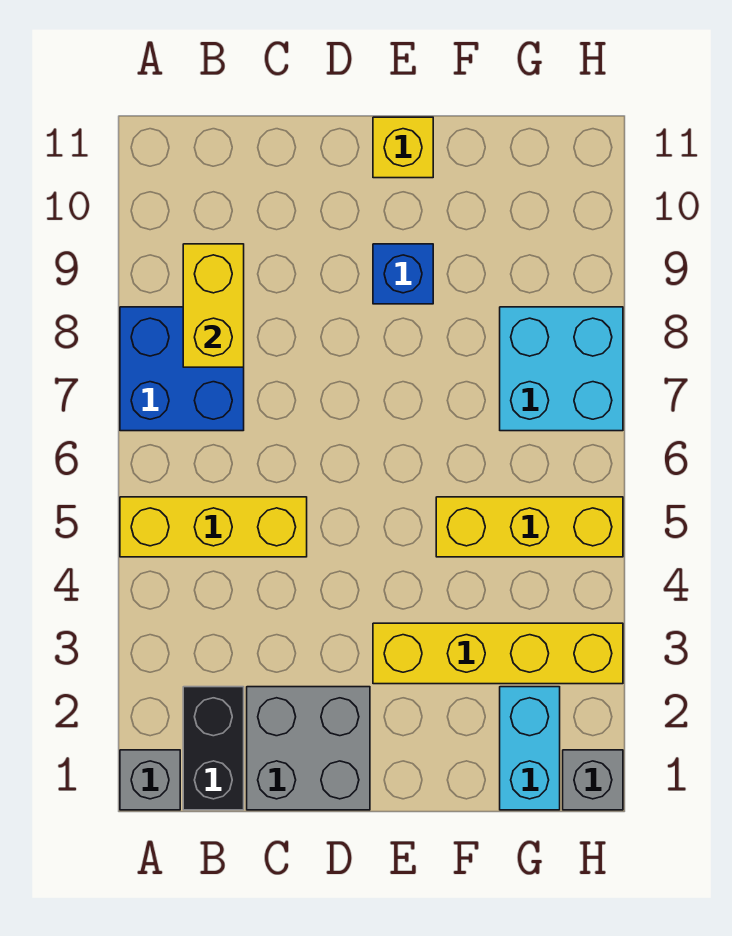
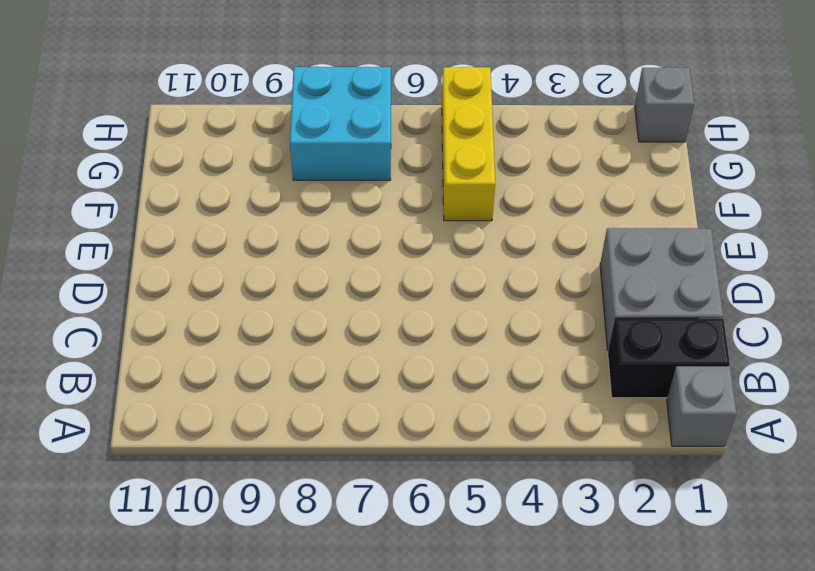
none -> yellow 1x3 brick [120,497,307,557]
none -> blue 2x2 brick [120,307,244,431]
none -> yellow 1x4 brick [373,623,623,684]

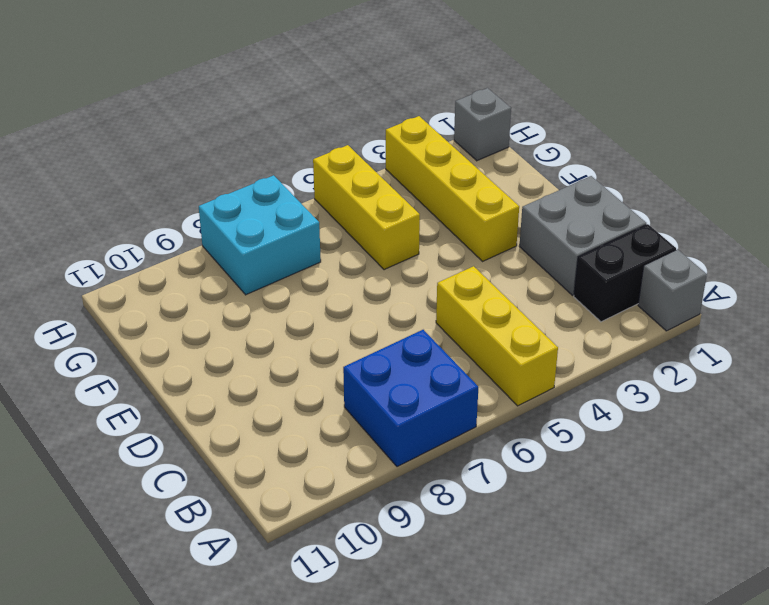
none -> blue 1x1 brick [373,244,433,304]
none -> yellow 1x1 brick [373,117,433,178]
none -> cyan 1x2 brick [500,687,560,810]

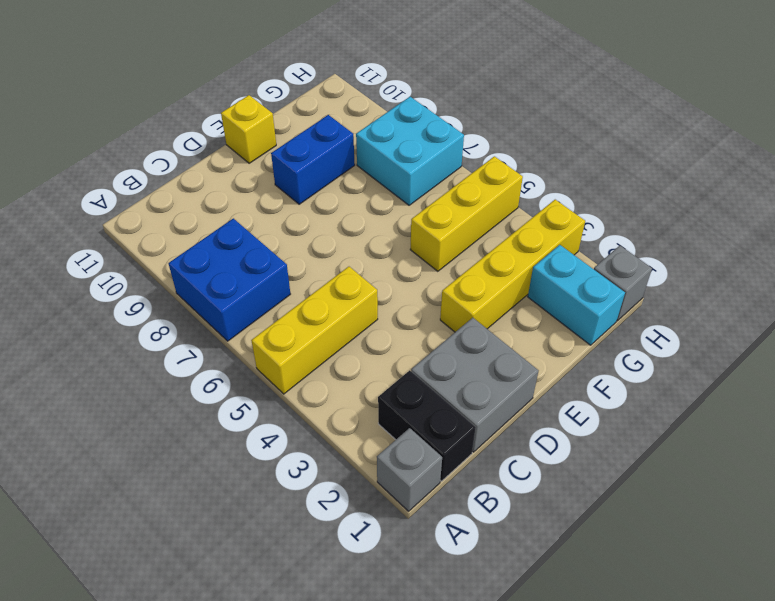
blue 1x2 brick [271,115,355,204] -> blue 1x1 brick [373,244,433,304]
none -> yellow 1x2 brick [183,244,244,367]

